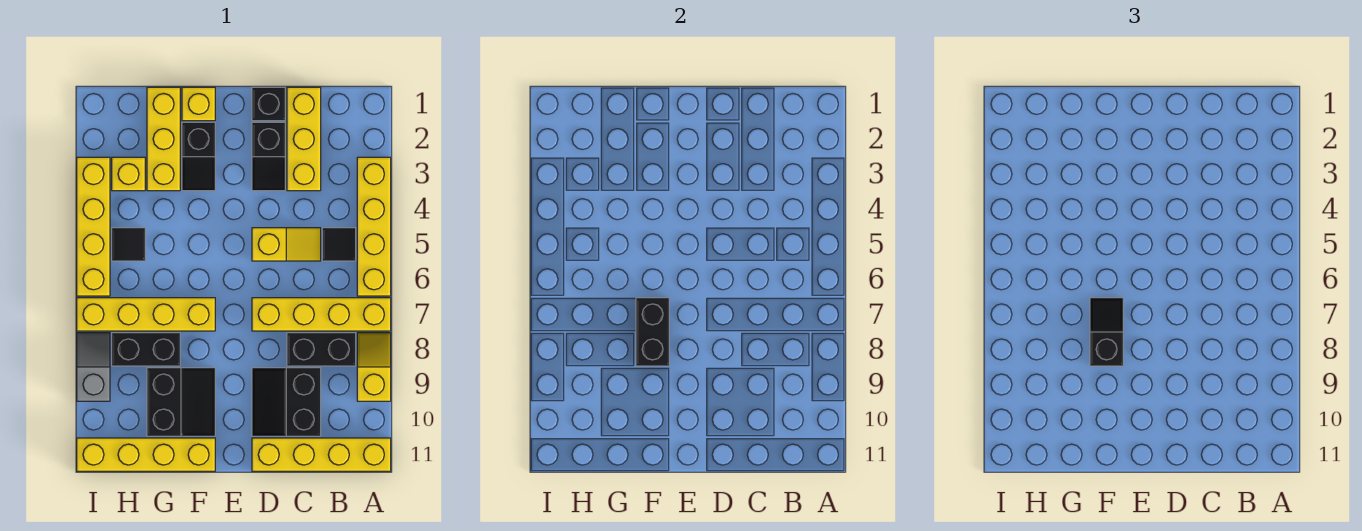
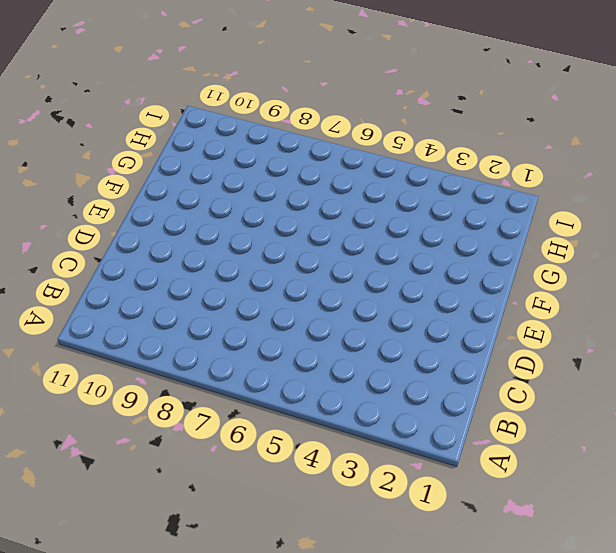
none -> yellow 1x4 brick [357,157,391,296]
none -> yellow 1x4 brick [252,298,391,331]
none -> yellow 1x2 slope [357,333,391,401]

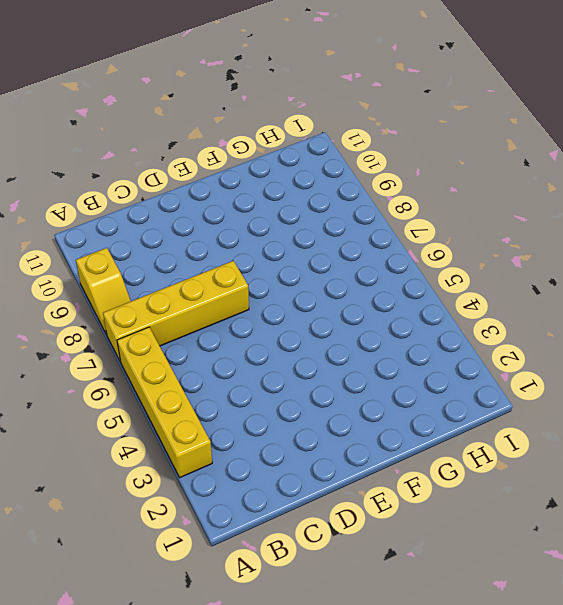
none -> yellow 1x4 brick [252,438,391,471]
none -> black 1x1 tile [322,228,356,261]
none -> black 1x2 brick [287,333,356,366]

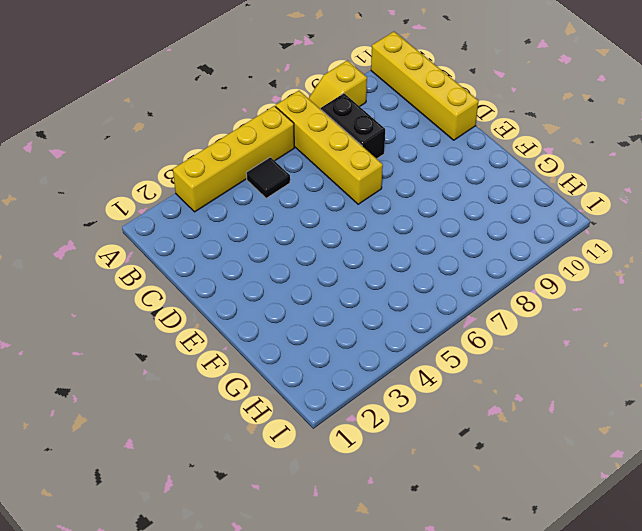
none -> yellow 1x3 brick [287,87,321,191]
none -> yellow 1x2 slope [252,228,321,261]
none -> black 2x2 slope [252,368,321,436]

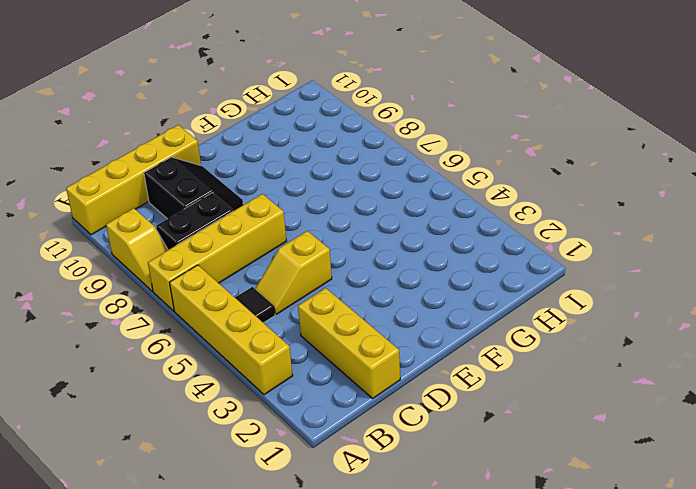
none -> black 1x1 brick [252,87,285,121]
none -> black 1x2 slope [252,122,285,191]
none -> yellow 1x1 brick [182,87,215,121]

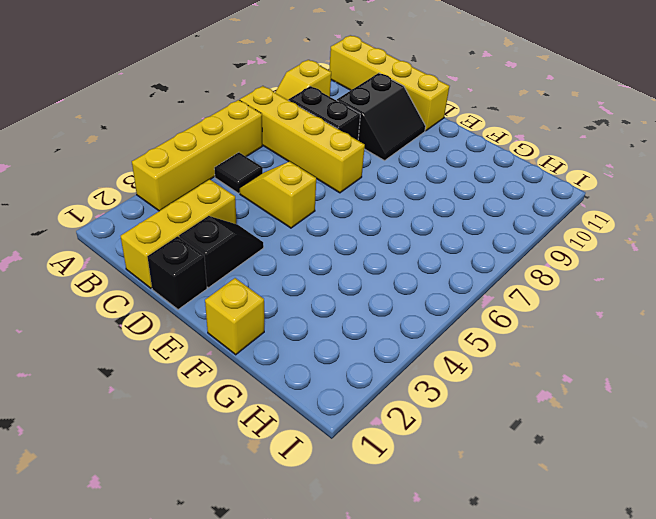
none -> black 1x2 slope [182,122,215,191]
none -> yellow 1x4 brick [77,298,215,331]
none -> black 2x2 slope [147,368,215,436]

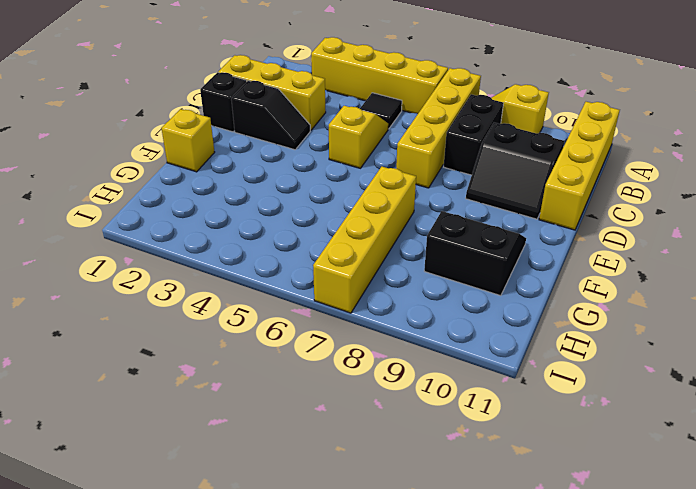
none -> black 1x2 slope [182,122,215,191]
none -> yellow 1x4 brick [77,438,215,471]
none -> yellow 1x3 brick [147,87,180,191]

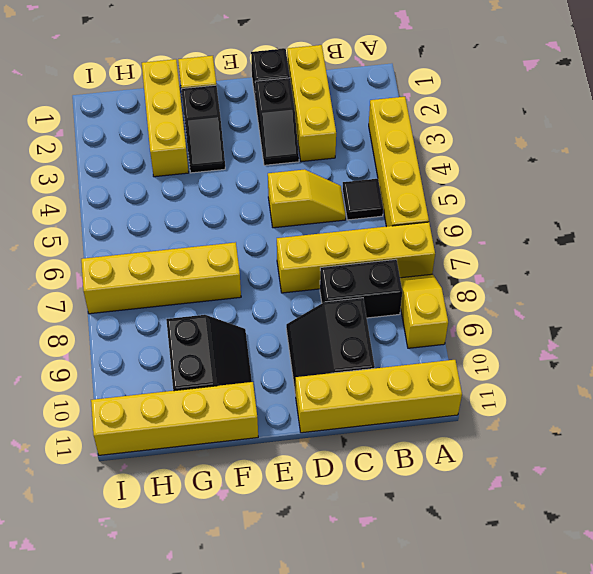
none -> black 1x2 brick [112,333,180,366]
none -> yellow 1x1 brick [112,157,145,191]
none -> black 1x1 tile [112,228,145,261]

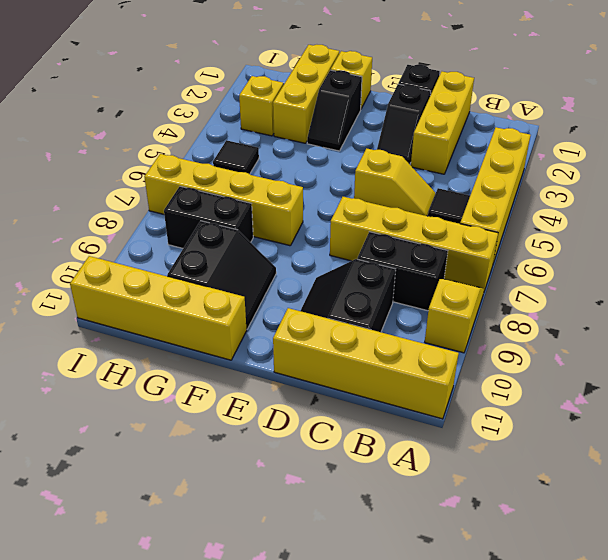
none -> yellow 1x4 brick [77,157,110,296]
none -> grey 1x2 slope [77,333,110,401]
none -> black 1x2 brick [636,298,669,366]

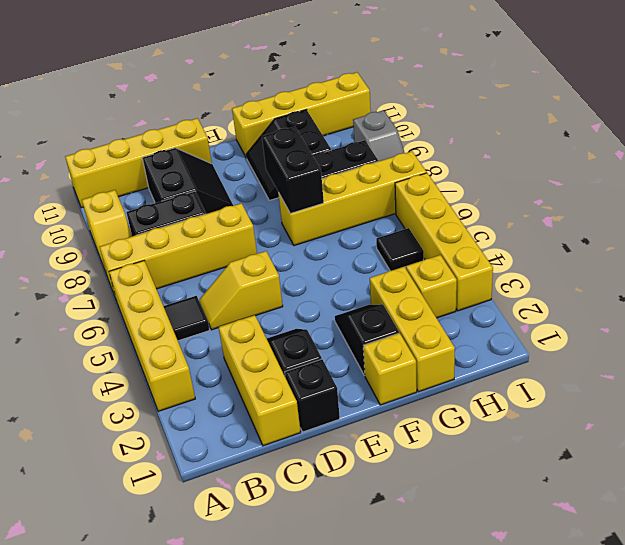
none -> black 1x2 slope [1090,298,1123,366]

